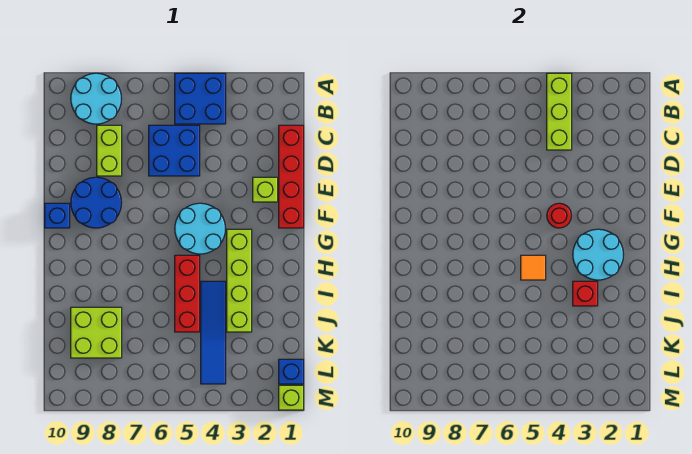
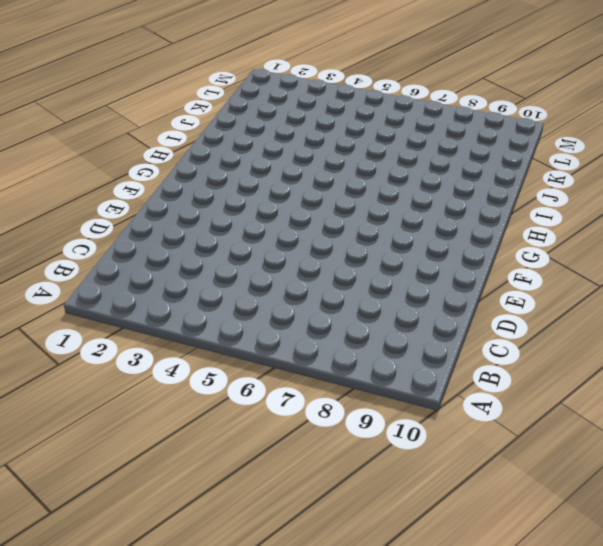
none -> blue 2x2 brick [175,73,226,124]
none -> cyan 2x2 round brick [71,73,122,124]
none -> red 1x4 brick [279,125,304,228]

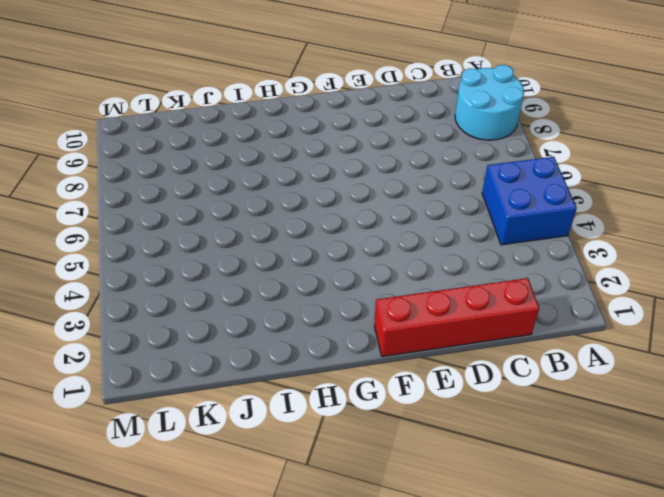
none -> blue 2x2 brick [149,125,200,176]
none -> lime 1x2 brick [97,125,122,176]
none -> lime 1x1 brick [253,177,278,202]

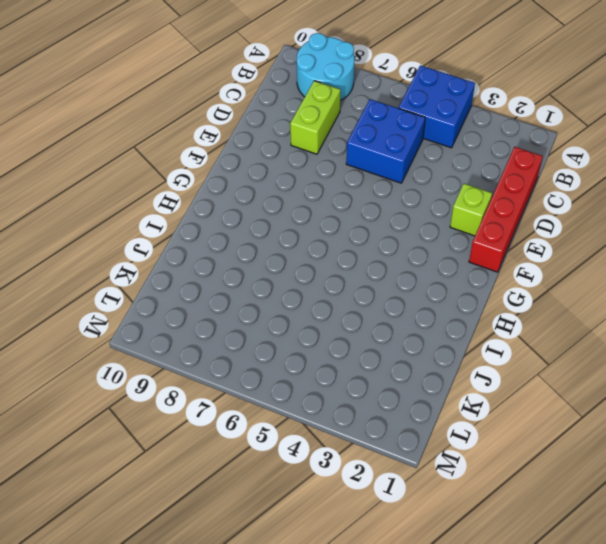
none -> blue 2x2 round brick [71,177,122,228]
none -> cyan 2x2 round brick [175,203,226,254]
none -> blue 1x1 brick [45,203,70,228]

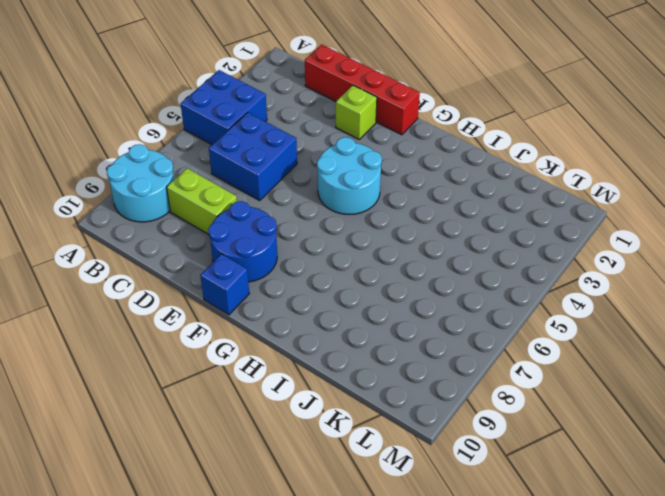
none -> lime 1x4 brick [227,229,252,332]
none -> red 1x3 brick [175,255,200,332]
none -> blue 1x4 tile [201,281,226,384]

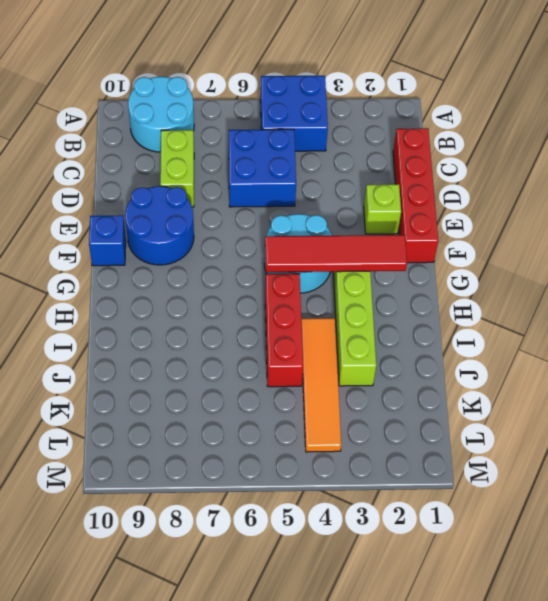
red 1x4 tile [265,235,407,272] -> cyan 2x2 round brick [573,229,624,280]
orange 1x4 tile [301,318,341,452] -> blue 1x4 tile [201,281,226,384]
none -> lime 2x2 brick [71,307,122,358]
none -> blue 1x1 brick [279,359,304,384]
none -> lime 1x1 brick [279,385,304,410]

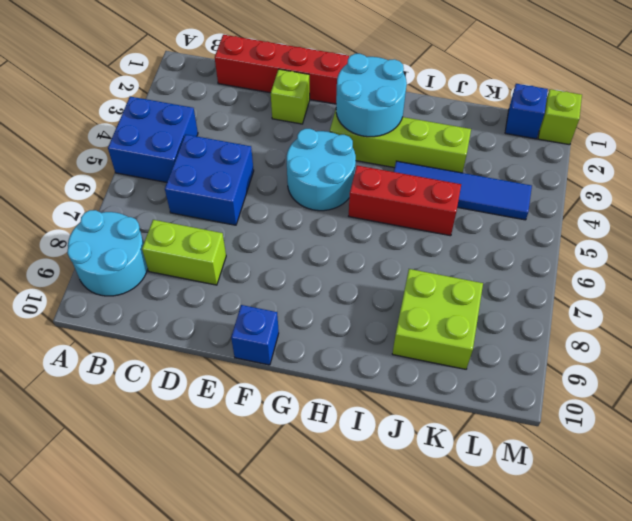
none -> blue 2x2 round brick [71,177,122,228]
none -> lime 1x3 brick [547,73,572,150]
none -> red 1x1 round brick [547,203,571,228]

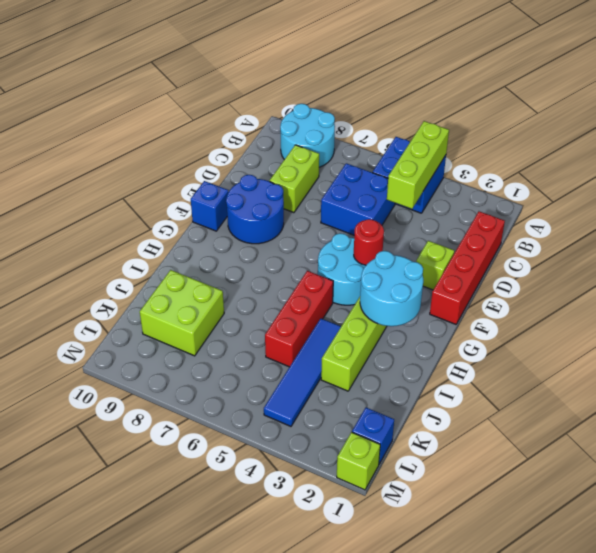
none -> orange 1x1 tile [521,255,546,280]
none -> red 1x1 brick [573,281,598,306]

